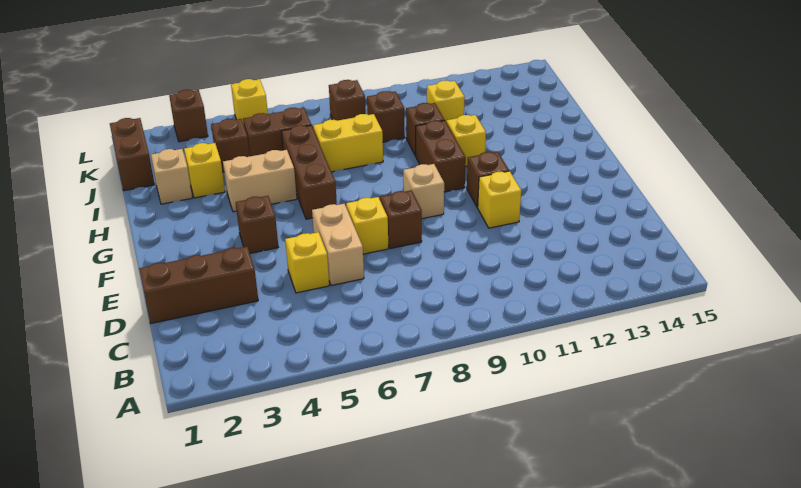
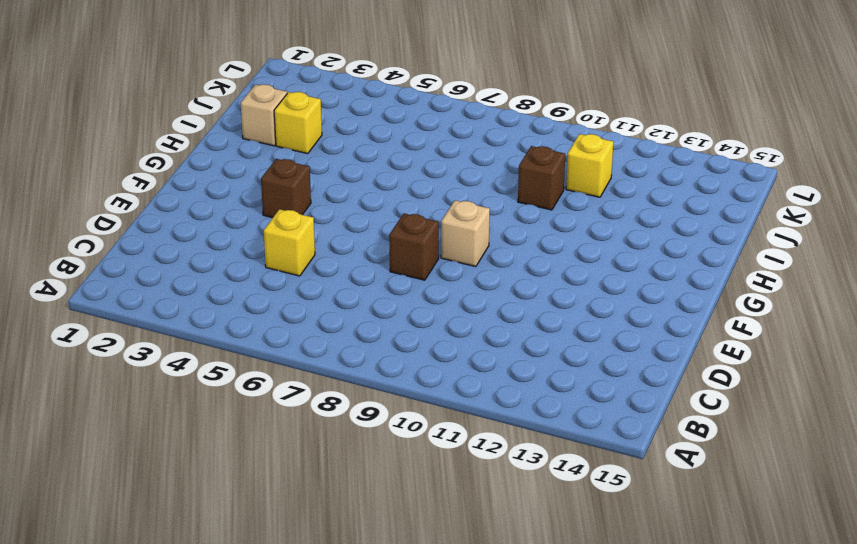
none -> brown 1x3 brick [139,247,258,323]
none -> tan 1x2 brick [312,204,364,286]
none -> yellow 1x1 brick [346,197,388,254]

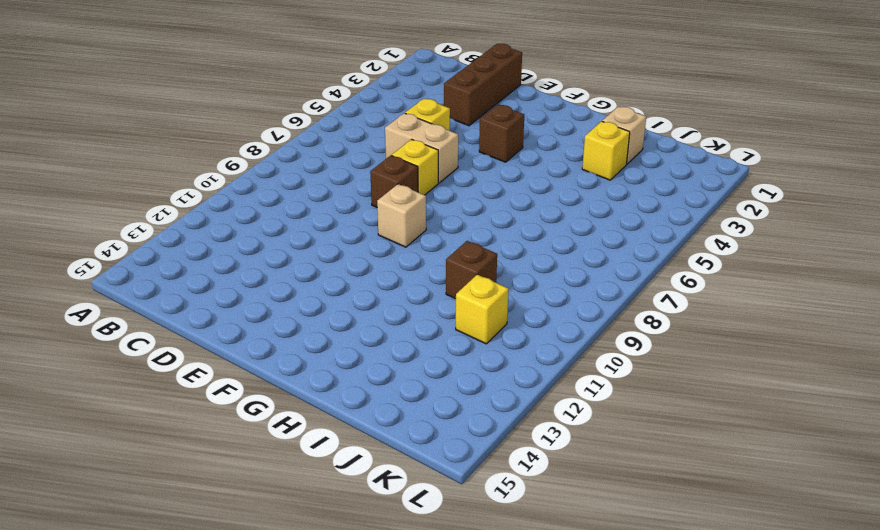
none -> yellow 1x1 brick [477,171,521,228]
none -> brown 1x1 brick [467,152,509,207]
none -> brown 1x3 brick [281,125,337,219]

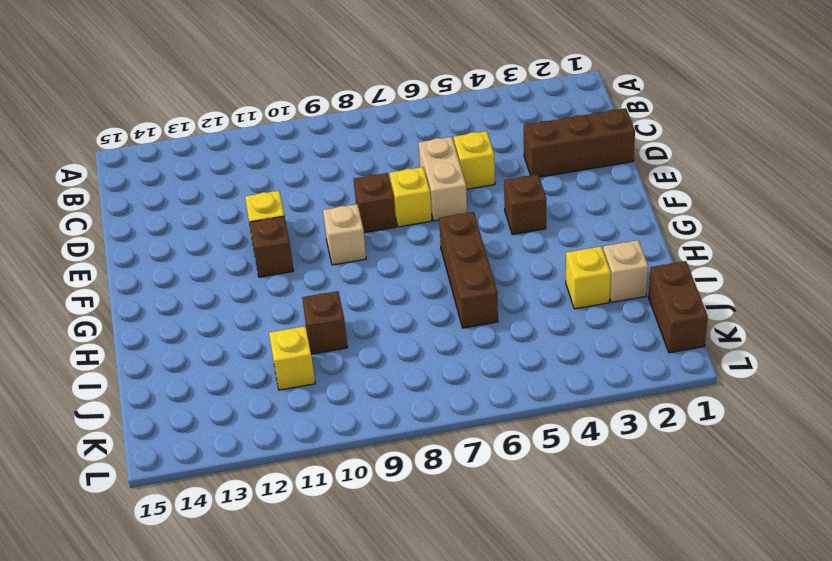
none -> brown 1x2 brick [416,121,466,192]
none -> tan 1x2 brick [223,150,297,212]
none -> yellow 1x1 brick [446,115,486,167]

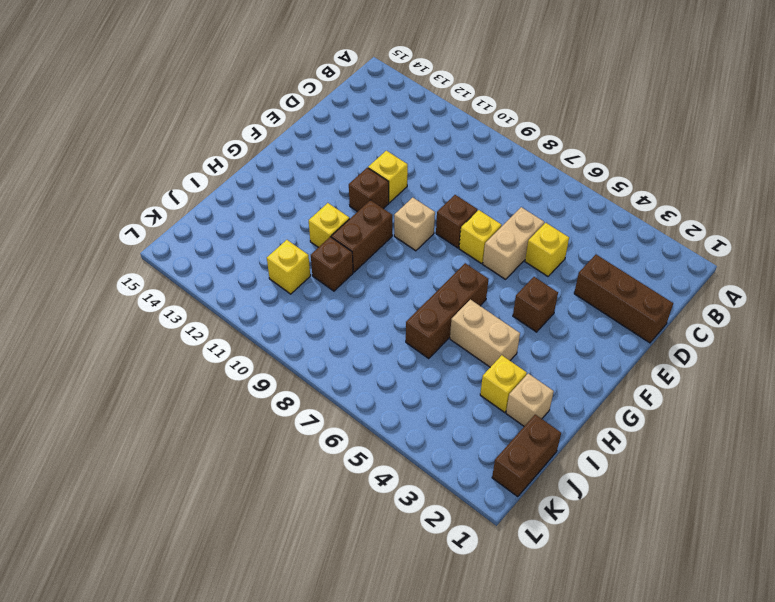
none -> yellow 1x2 brick [313,114,383,172]
none -> brown 1x1 brick [211,119,250,172]
none -> brown 1x2 brick [243,108,311,156]

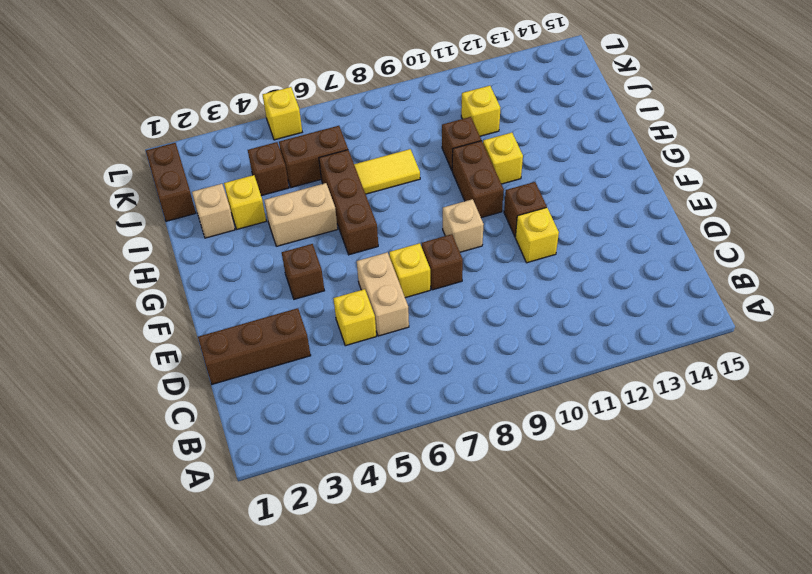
yellow 1x2 tile [354,149,420,194] -> yellow 1x2 brick [313,114,383,172]
none -> brown 1x1 brick [367,91,405,142]
none -> brown 1x1 brick [329,80,366,121]
none -> brown 1x1 brick [169,90,208,142]

